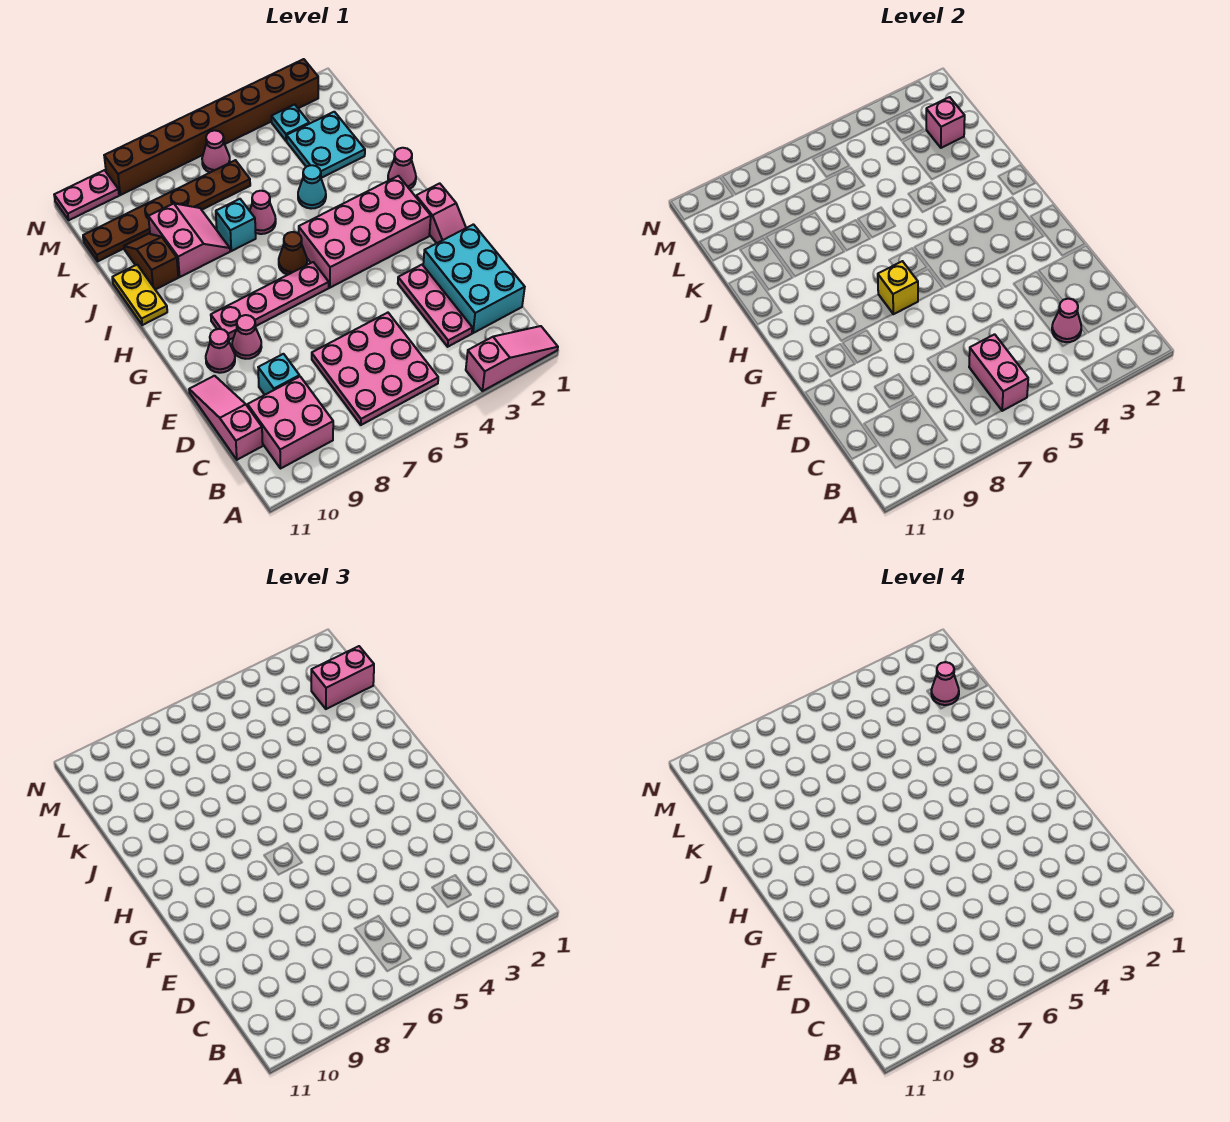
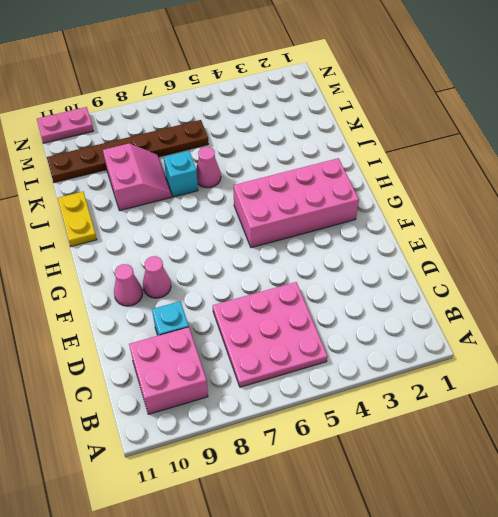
none -> pink 1x3 slope [466,326,558,391]
none -> cyan 2x3 brick [423,224,525,333]
none -> pink 1x3 plate [398,265,472,347]
none -> pink 1x3 slope [189,376,263,460]

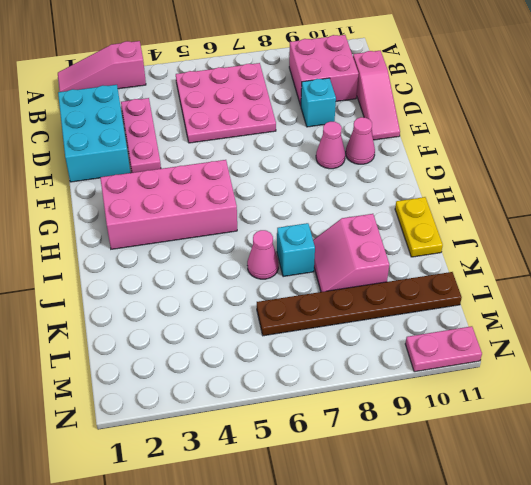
none -> pink 1x2 slope [416,183,466,243]
none -> pink 1x4 plate [211,262,329,340]
none -> brown 1x1 cone [279,232,307,275]
none -> pink 1x1 cone [388,148,416,189]

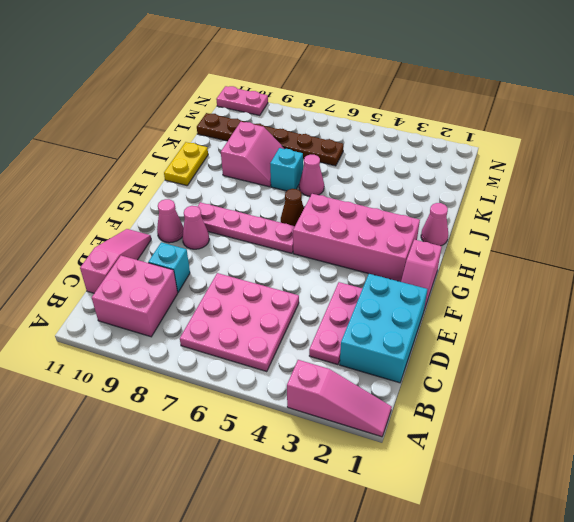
none -> cyan 1x1 cone [298,165,326,209]
none -> brown 1x2 slope [124,234,178,290]
none -> cyan 2x2 plate [287,112,365,178]
none -> cyan 1x1 plate [271,104,309,141]

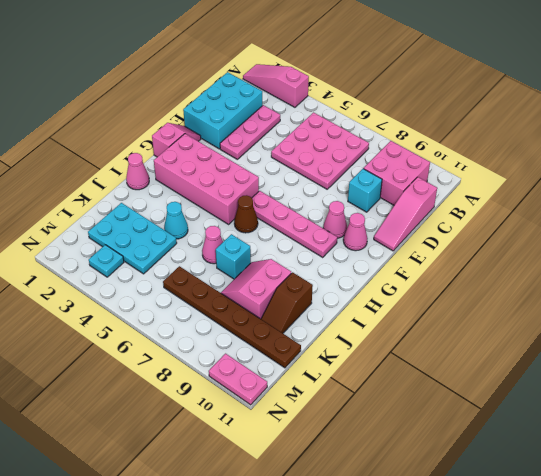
cyan 2x3 plate [88,203,177,274] -> cyan 2x2 plate [287,112,365,178]
none -> yellow 1x2 plate [112,265,167,325]
none -> pink 1x1 cone [202,130,230,172]
none -> brown 1x8 brick [104,59,318,195]
none -> pink 1x2 brick [969,334,1028,411]

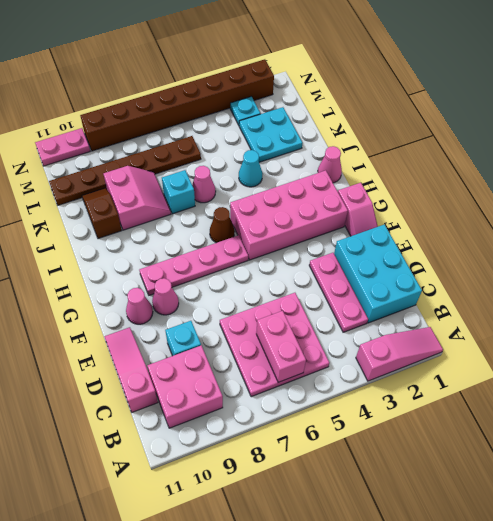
none -> yellow 1x2 plate [112,265,167,325]
none -> pink 1x1 cone [202,130,230,172]
none -> pink 1x1 cone [1052,299,1081,342]
none -> yellow 1x1 brick [878,261,918,314]

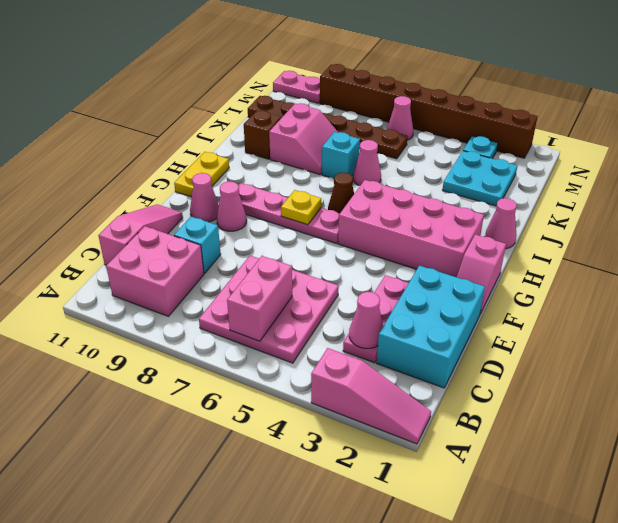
yellow 1x1 plate [281,190,321,225] -> yellow 1x1 brick [878,261,918,314]
yellow 1x2 plate [174,152,229,197] -> yellow 1x2 plate moved to [112,265,167,325]
none -> cyan 1x1 cone [298,165,326,209]
none -> pink 1x1 brick [926,97,965,148]
none -> pink 1x2 brick [311,646,374,709]
none -> pink 1x1 cone [931,662,959,705]

